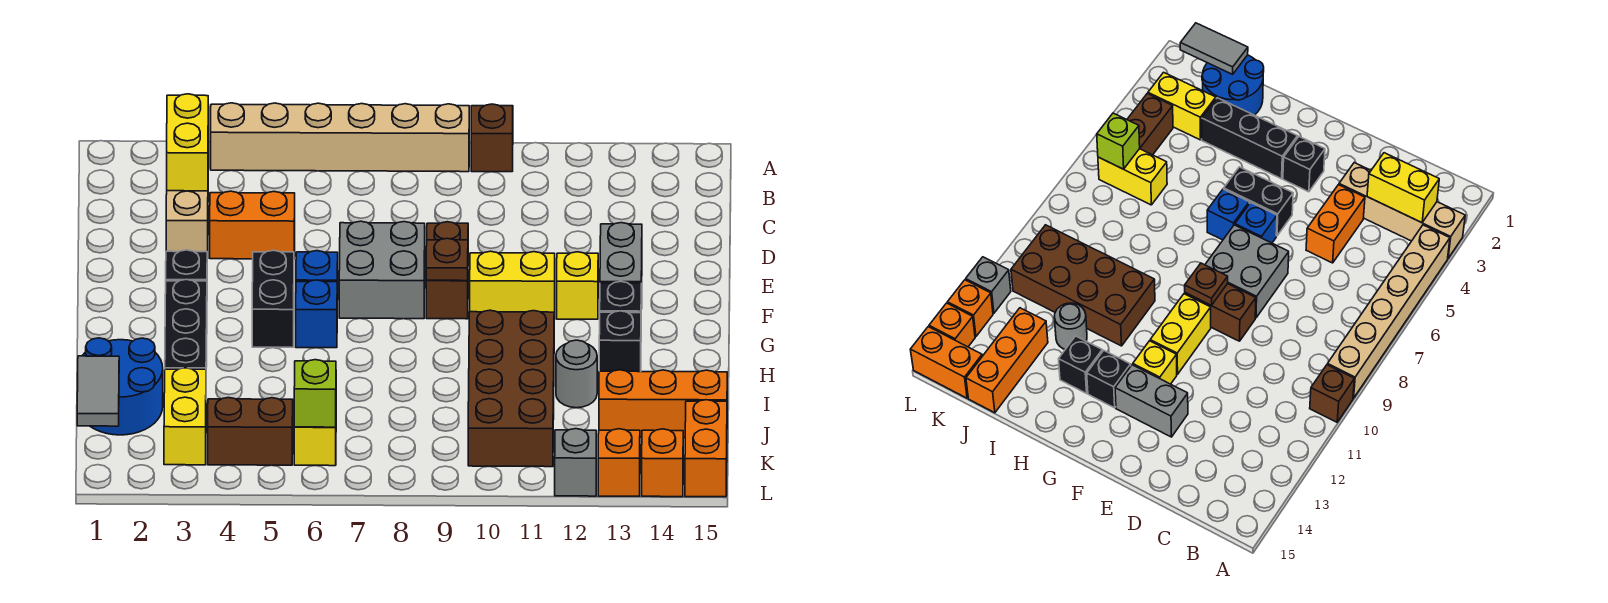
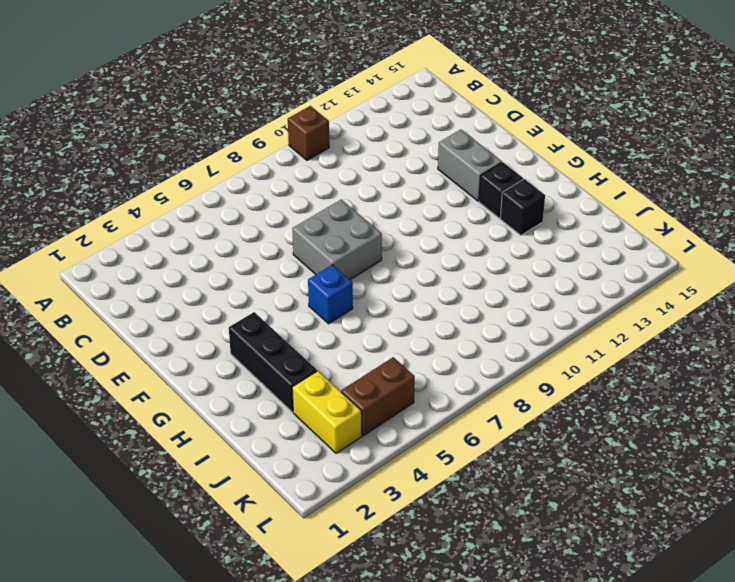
none -> tan 1x4 brick [166,105,209,258]
none -> tan 1x6 brick [211,103,469,172]
none -> orange 1x2 brick [210,191,295,259]
none -> brown 1x2 brick [426,222,468,319]

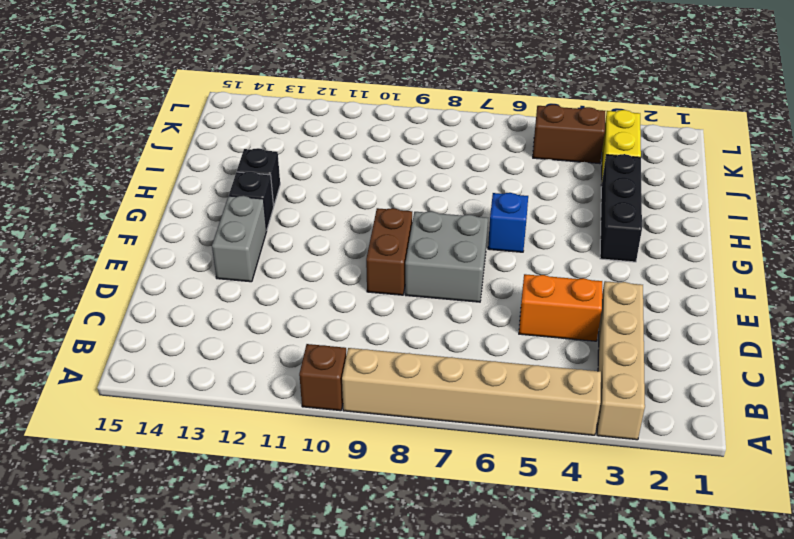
none -> black 1x1 brick [166,250,207,281]
none -> black 1x2 brick [252,250,294,347]
none -> blue 1x1 brick [296,251,338,300]
none -> yellow 1x2 brick [470,251,555,319]

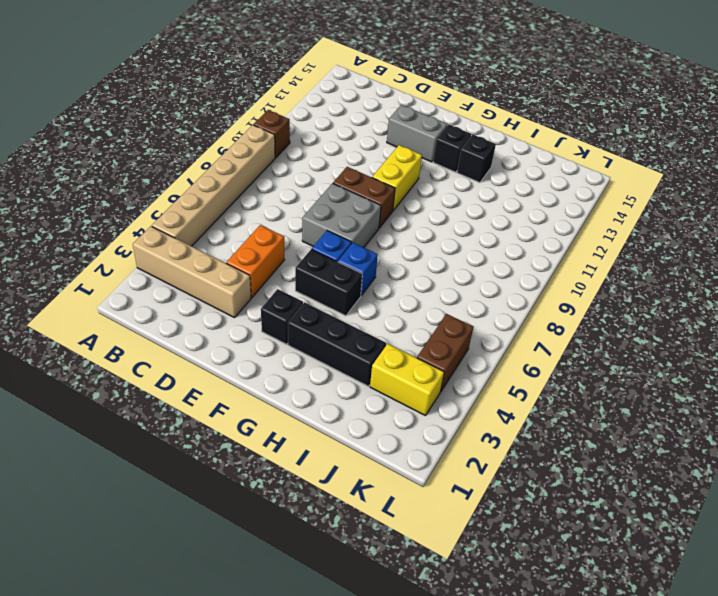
none -> yellow 1x1 brick [557,252,598,319]
none -> brown 2x4 brick [468,310,554,467]
none -> blue 2x2 round brick [82,338,163,435]
none -> grey 1x1 round brick [556,340,597,408]

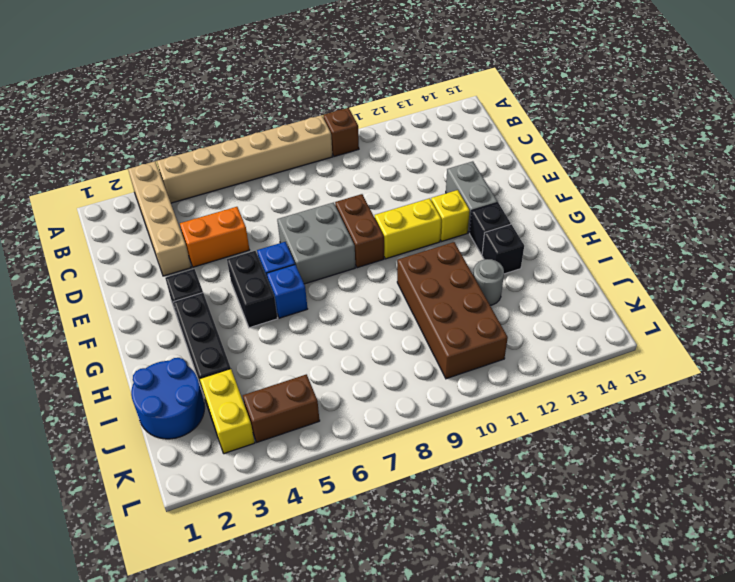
none -> yellow 1x2 brick [294,427,336,466]
none -> orange 1x3 brick [599,370,727,438]
none -> orange 1x2 brick [685,400,727,497]
none -> grey 1x1 brick [555,429,596,496]

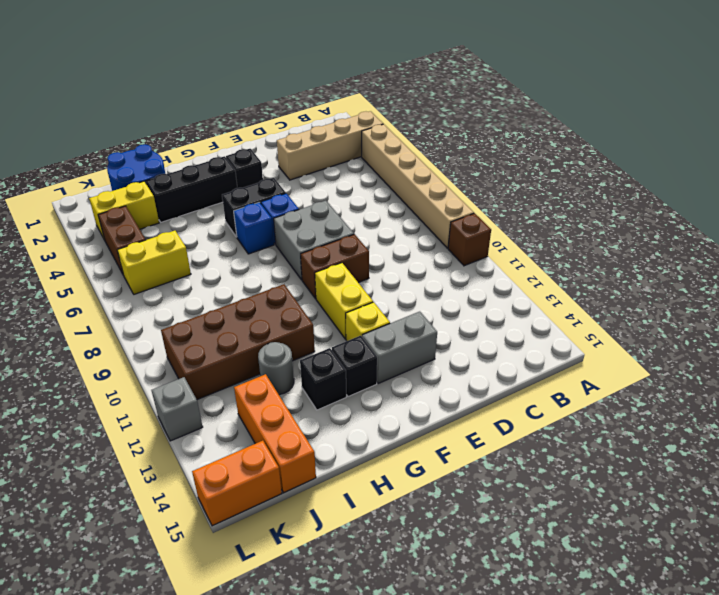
none -> orange 1x2 brick [210,191,295,259]
none -> orange 1x1 brick [598,429,640,496]
none -> orange 1x1 brick [642,429,683,497]
none -> yellow 1x2 brick [167,94,208,191]

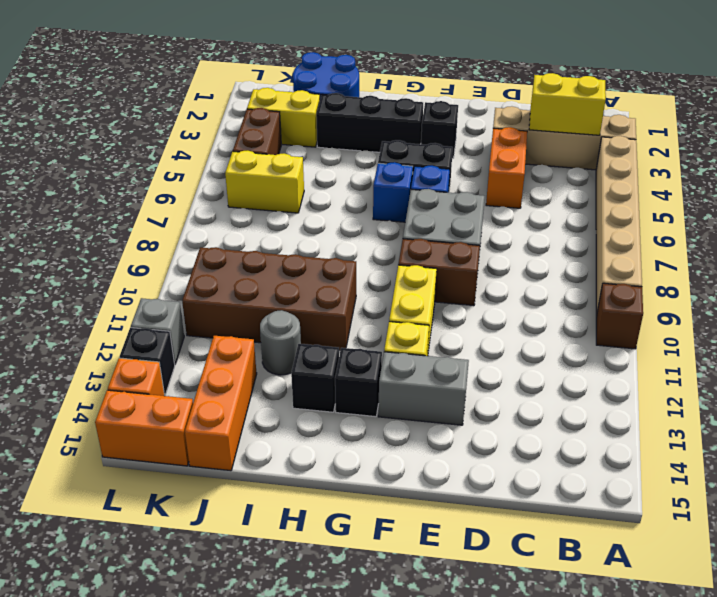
black 1x1 brick [120,328,175,395] -> orange 1x1 brick [598,429,640,496]
none -> brown 1x1 plate [426,238,468,281]
none -> grey 1x2 tile [77,356,119,426]
none -> lime 1x1 brick [294,360,336,427]

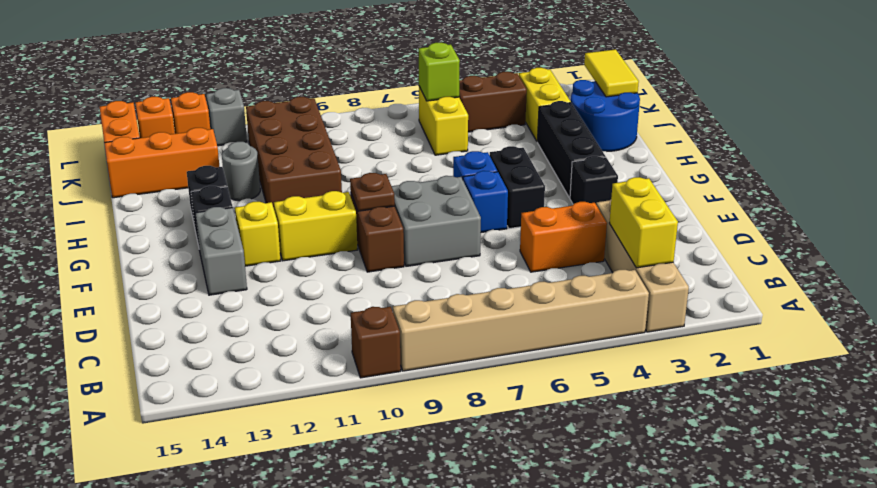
yellow 1x2 tile [584,49,639,97] -> grey 1x2 tile [77,356,119,426]

